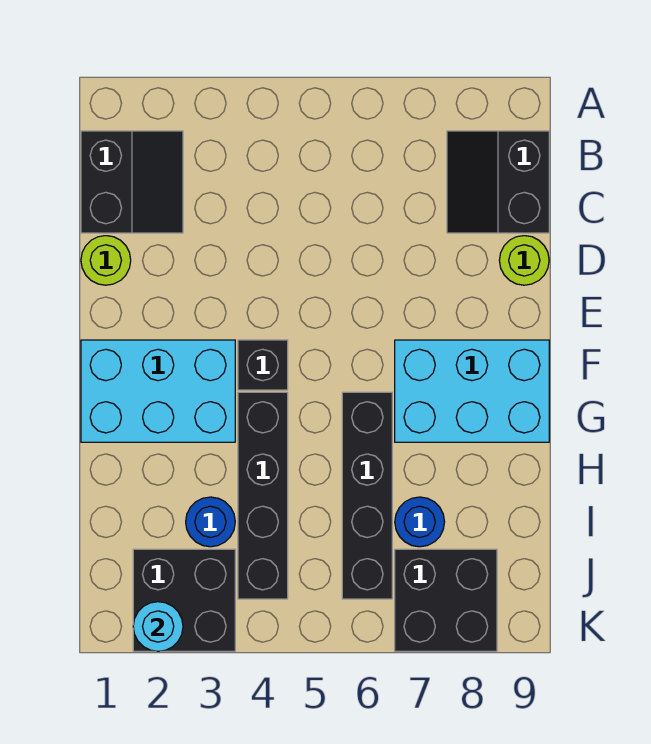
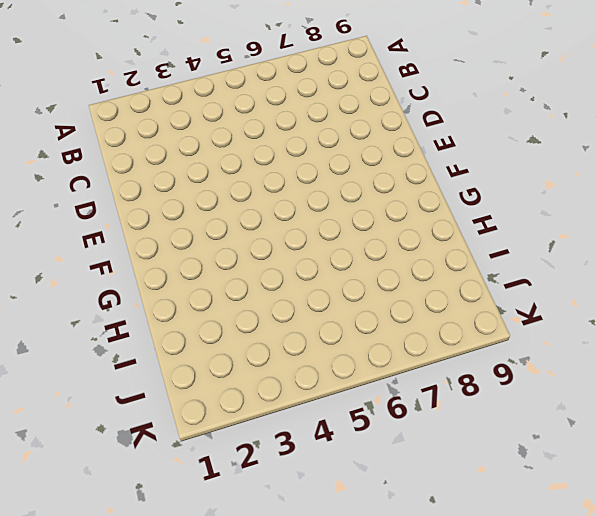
none -> black 2x2 slope [81,131,183,233]
none -> black 2x2 slope [447,131,549,233]
none -> lime 1x1 round brick [81,236,131,285]

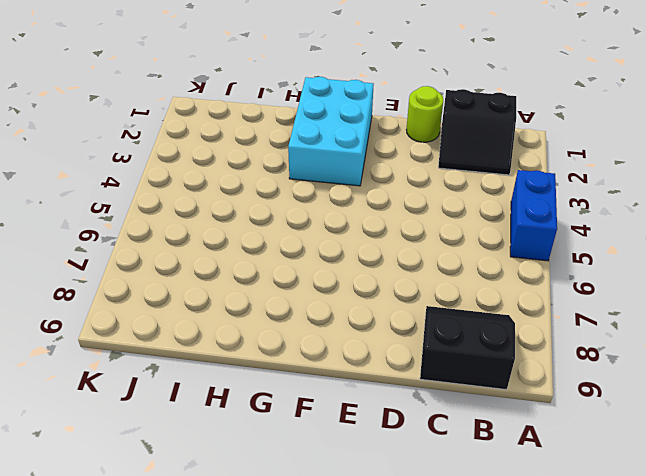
blue 1x2 brick [510,170,557,261] -> none
none -> lime 1x1 round brick [499,236,549,285]
none -> black 1x1 brick [238,340,288,390]
none -> cyan 2x3 brick [395,340,549,442]

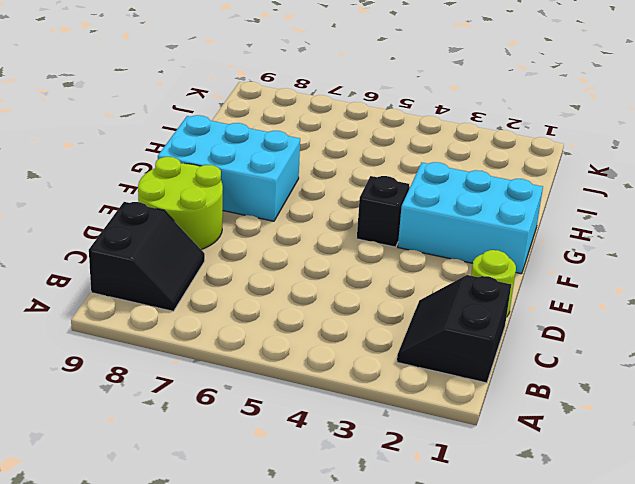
lime 2x2 round brick [138,157,223,249] -> lime 1x1 round brick [499,236,549,285]
none -> black 1x4 brick [238,392,288,599]
none -> black 1x4 brick [342,392,392,599]
none -> blue 1x1 round brick [186,497,235,547]

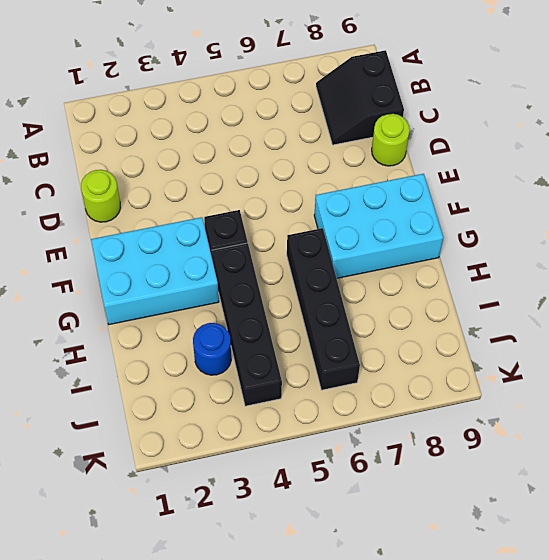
none -> black 2x2 slope [81,131,183,233]
none -> blue 1x1 round brick [395,497,445,547]
none -> black 2x2 brick [133,549,235,651]

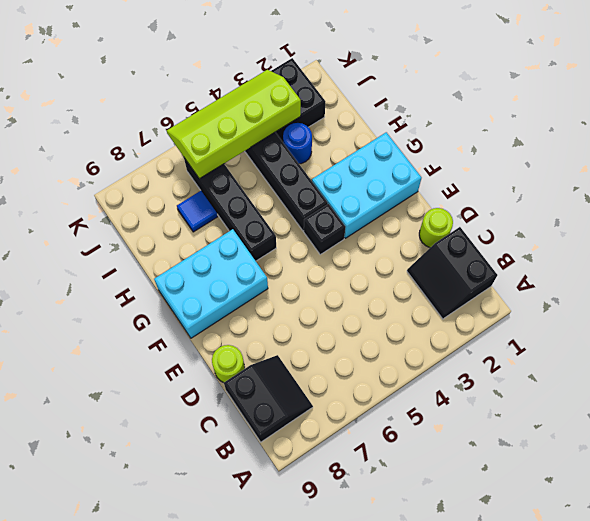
blue 1x1 tile [177,191,217,232] -> blue 1x1 round brick [395,497,445,547]
lime 2x4 slope [167,70,301,179] -> none
none -> black 2x2 brick [395,549,497,651]
none -> cyan 1x1 round brick [133,602,183,651]

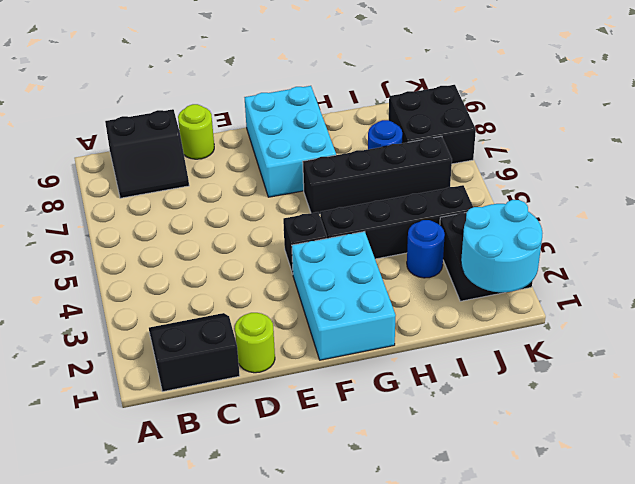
cyan 2x2 round brick [461,200,543,292] -> cyan 1x1 round brick [133,602,183,651]

